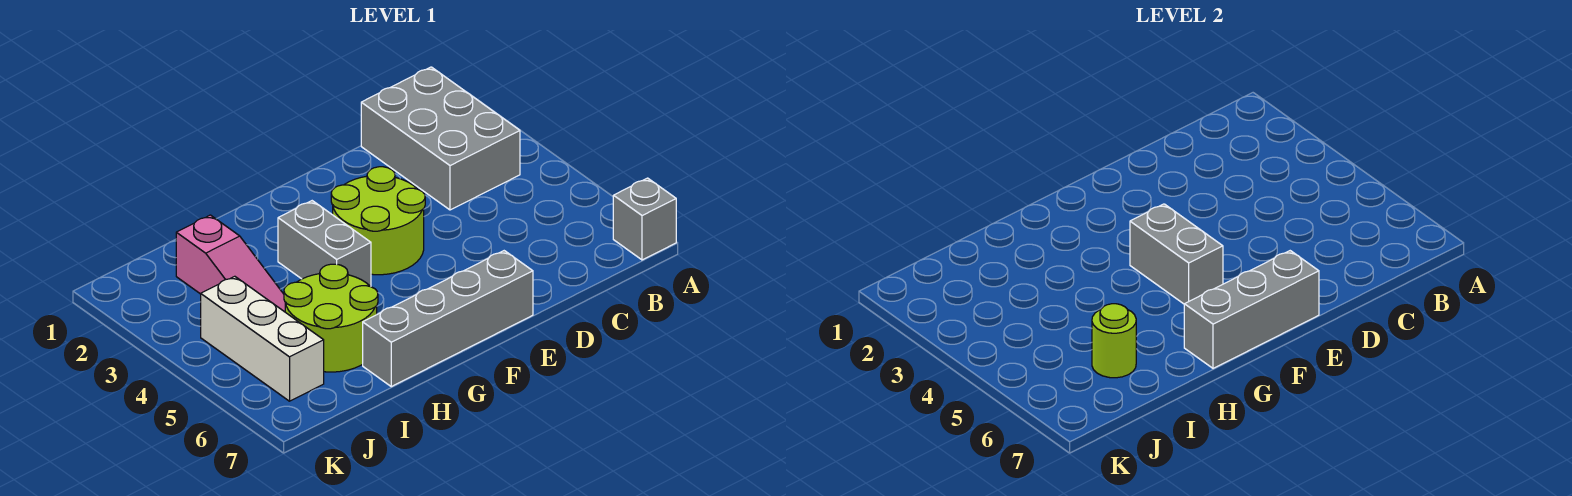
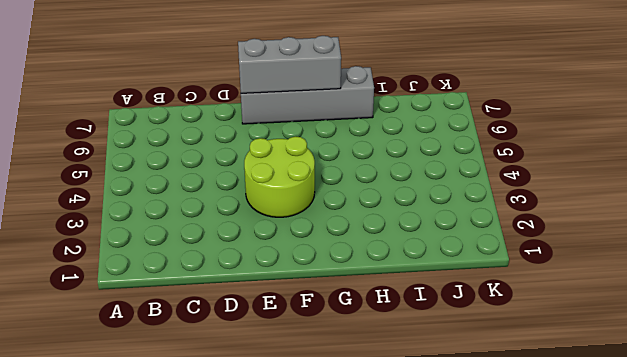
none -> grey 1x1 brick [613,178,676,260]
none -> grey 2x3 brick [361,67,520,210]

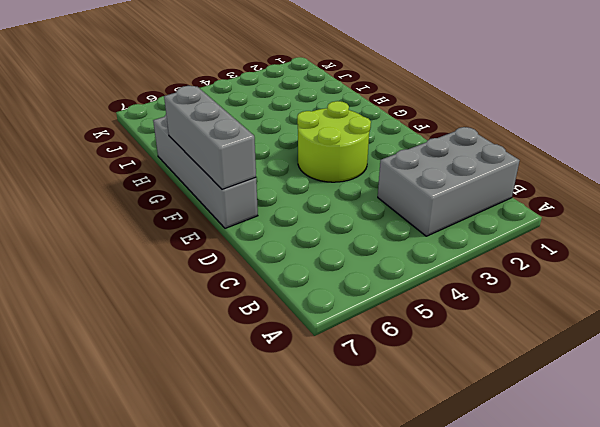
none -> grey 1x1 brick [613,178,676,260]
none -> grey 1x2 brick [278,201,371,287]

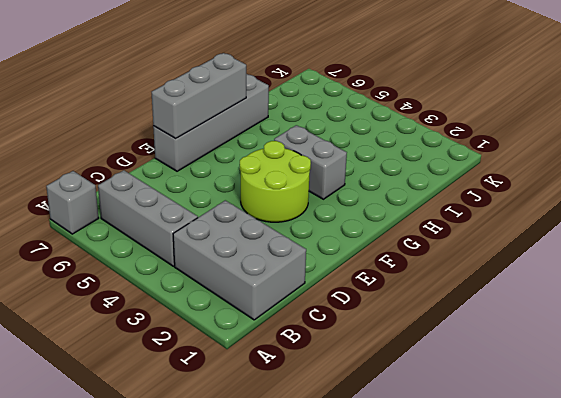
grey 1x3 brick [98,170,198,266] -> none
none -> lime 2x2 round brick [284,264,378,372]
none -> pink 1x3 slope [176,215,285,312]

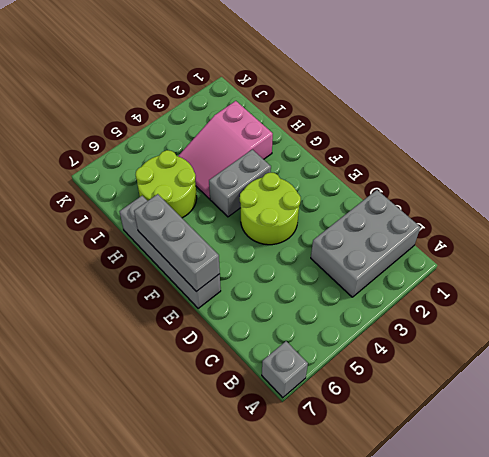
pink 2x3 slope [178,101,273,199] -> pink 1x3 slope [176,215,285,312]
none -> white 1x3 brick [201,276,324,401]
none -> grey 1x2 brick [1130,204,1223,304]

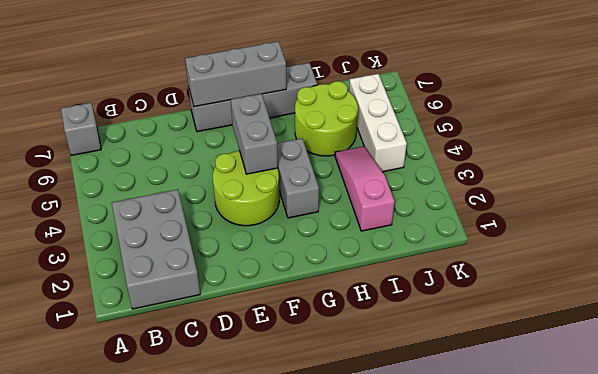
none -> lime 1x1 round brick [1092,304,1136,378]

